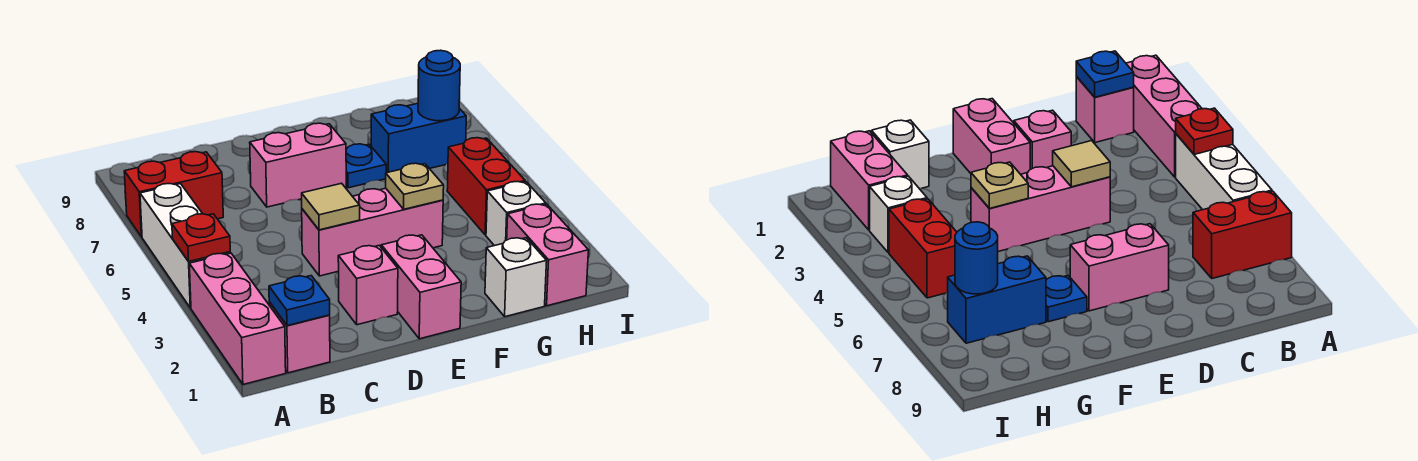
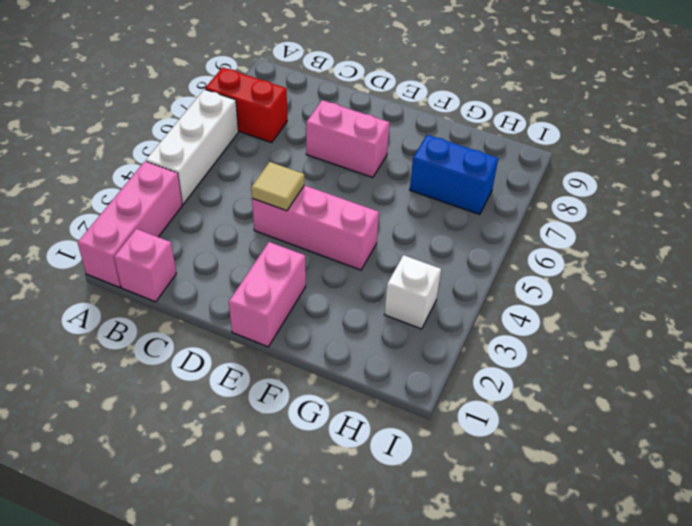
none -> pink 1x1 brick [338,246,398,325]
none -> blue 1x1 plate [346,144,386,188]
none -> white 1x1 brick [485,238,547,317]

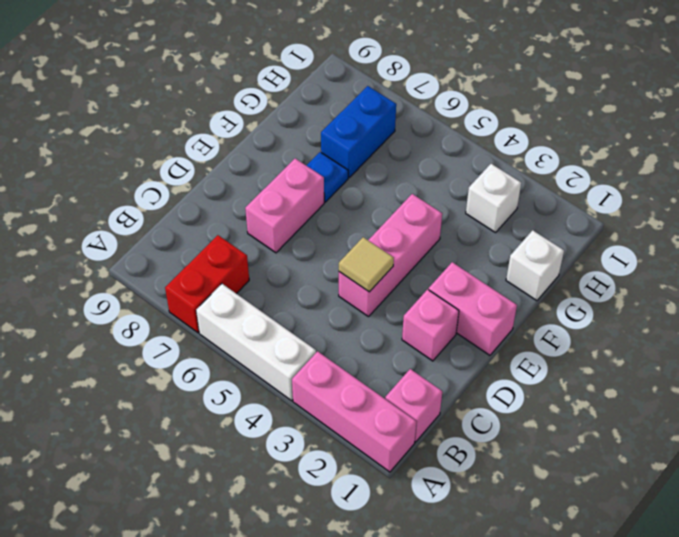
none -> pink 1x2 brick [507,204,588,306]
none -> red 1x2 brick [447,138,525,235]
none -> red 1x1 plate [172,214,230,261]

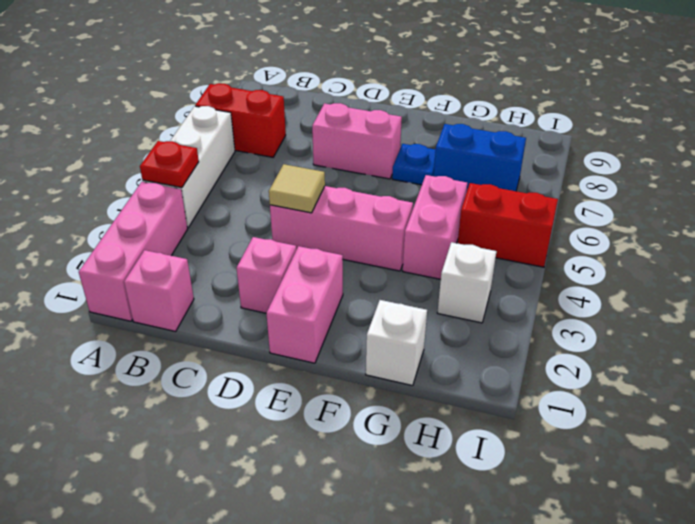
pink 1x2 brick [403,175,467,279] -> pink 1x2 brick moved to [507,204,588,306]
red 1x2 brick [458,183,558,267] -> red 1x2 brick turned to [447,138,525,235]
none -> blue 1x1 plate [269,276,330,326]
none -> tan 1x1 plate [386,163,444,209]
none -> blue 1x1 round brick [418,50,460,121]

